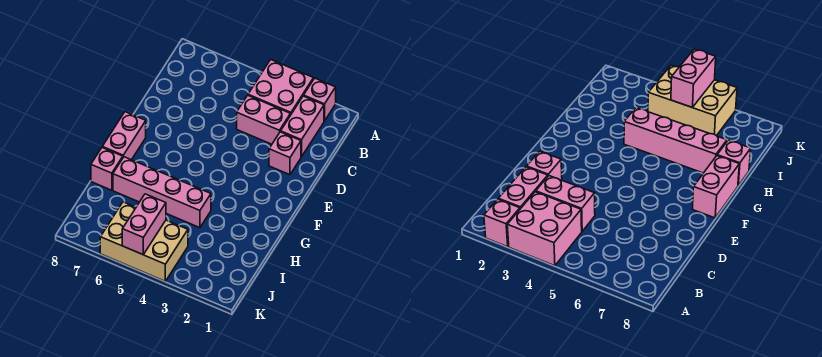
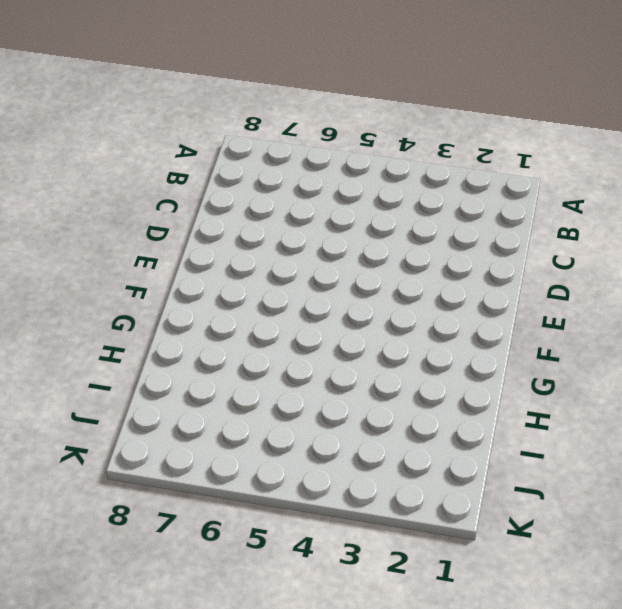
none -> pink 1x1 brick [304,78,336,121]
none -> pink 2x2 brick [248,60,314,114]

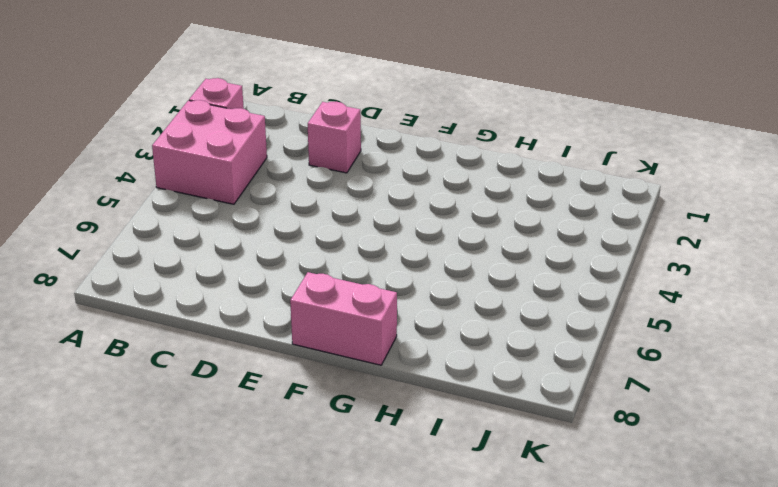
none -> pink 1x2 brick [281,96,324,157]
none -> pink 1x2 brick [237,95,291,144]

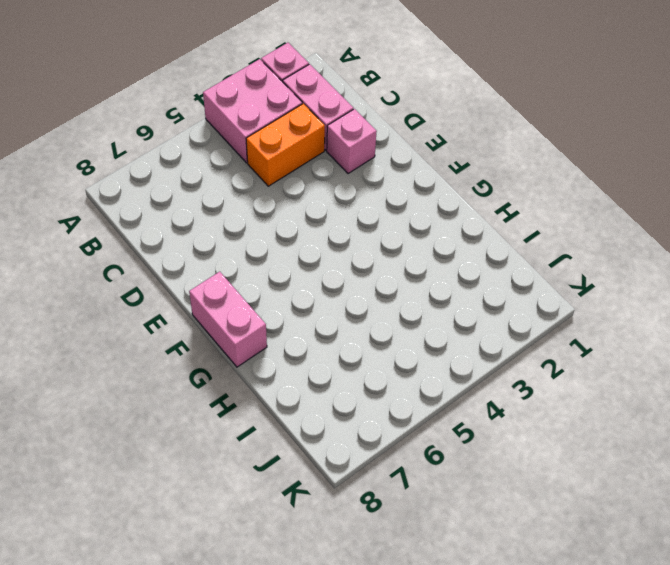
orange 1x2 brick [246,104,325,186] -> pink 1x2 brick [237,95,291,144]
none -> pink 1x4 brick [113,157,211,228]
none -> pink 1x1 brick [91,148,123,190]

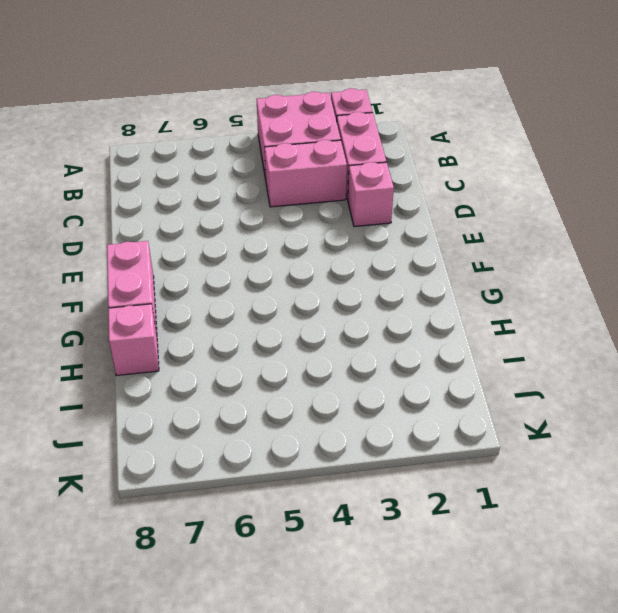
none -> pink 1x4 brick [113,157,211,228]
none -> tan 2x3 brick [100,202,188,281]

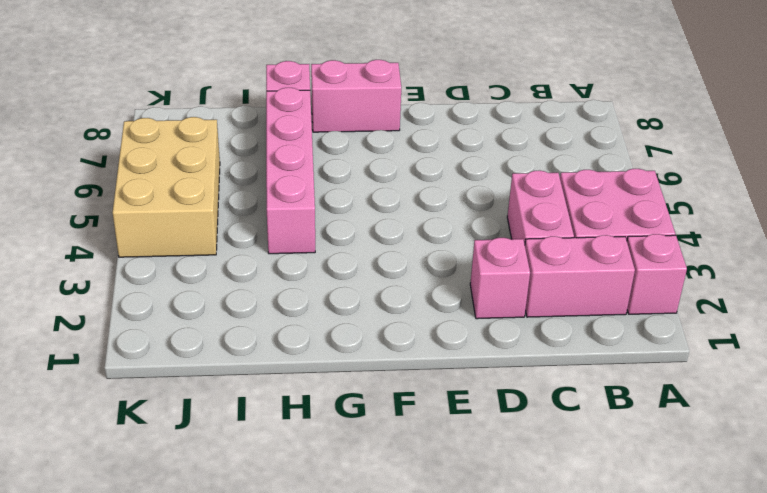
none -> pink 1x2 brick [122,194,166,255]

